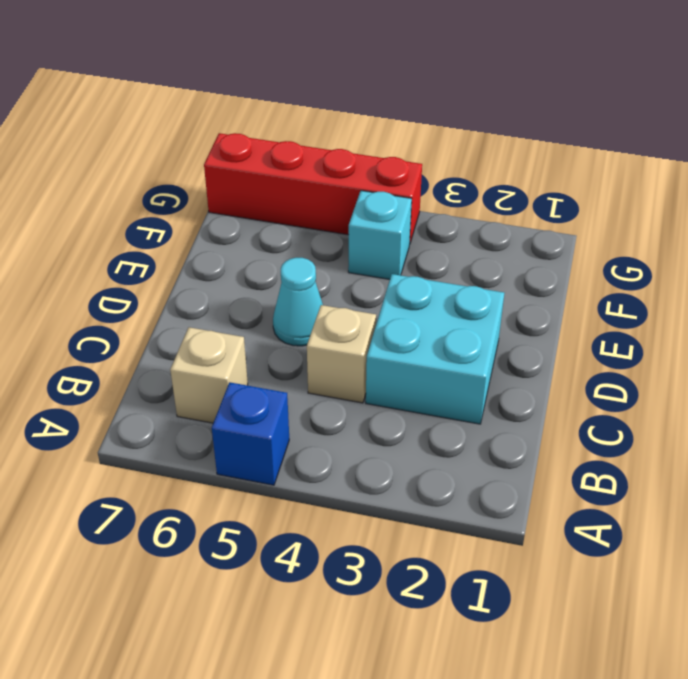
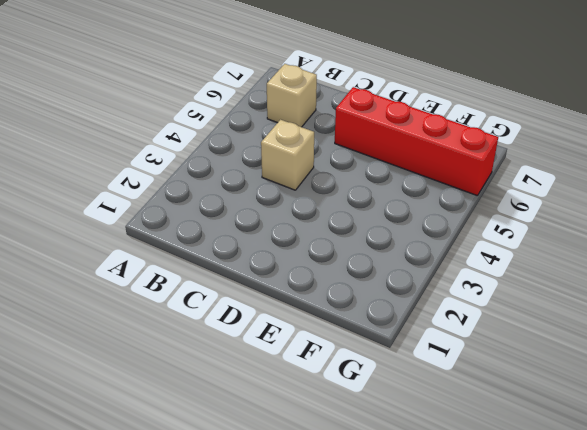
red 1x4 brick [335,87,498,196] -> red 1x4 brick turned to [204,133,422,243]
none -> blue 1x1 brick [212,382,289,485]
none -> cyan 2x2 brick [366,274,504,424]

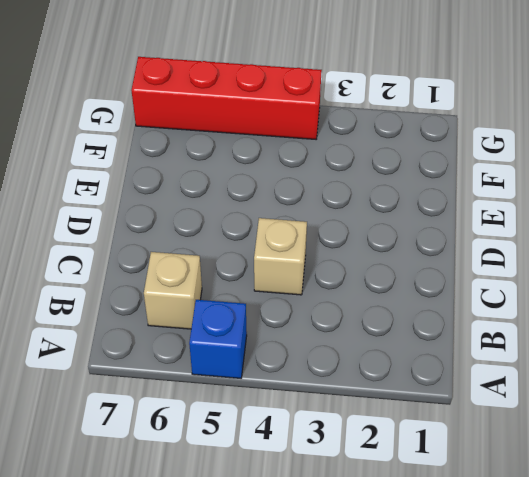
none -> cyan 2x2 brick [366,274,504,424]
none -> cyan 1x1 cone [273,258,323,346]

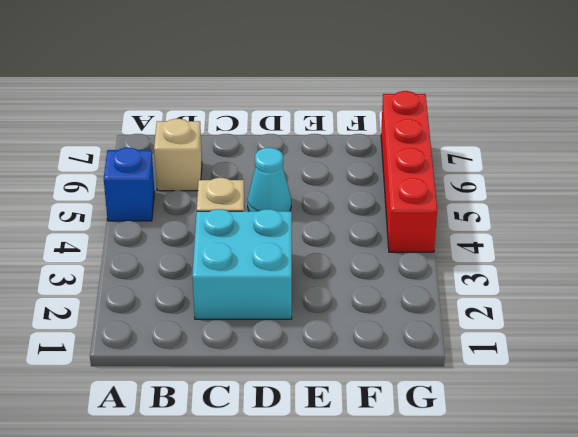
none -> cyan 1x1 brick [348,191,412,279]

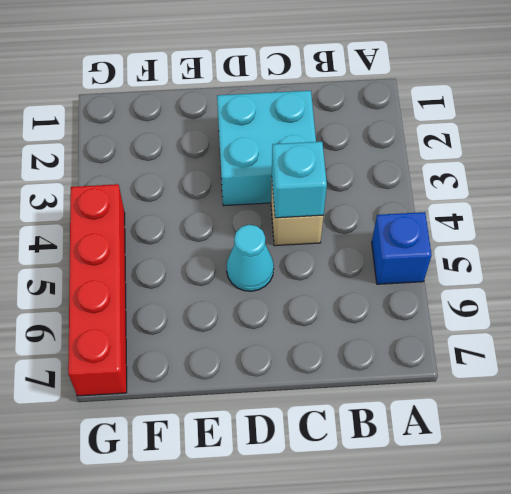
cyan 1x1 brick [272,142,327,218] -> cyan 1x1 brick moved to [348,191,412,279]
none -> tan 1x1 brick [170,327,248,423]

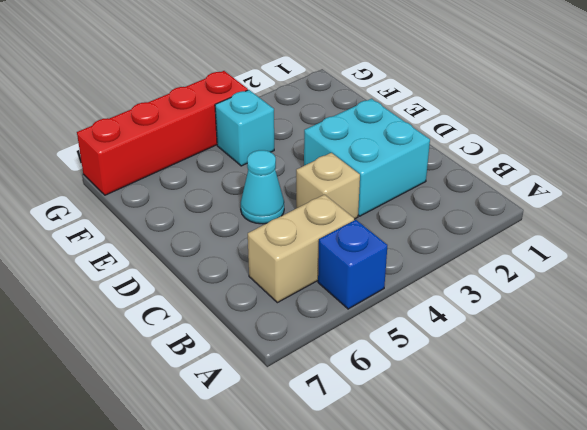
tan 1x2 brick [248,194,354,303] -> tan 1x1 brick [170,327,248,423]

